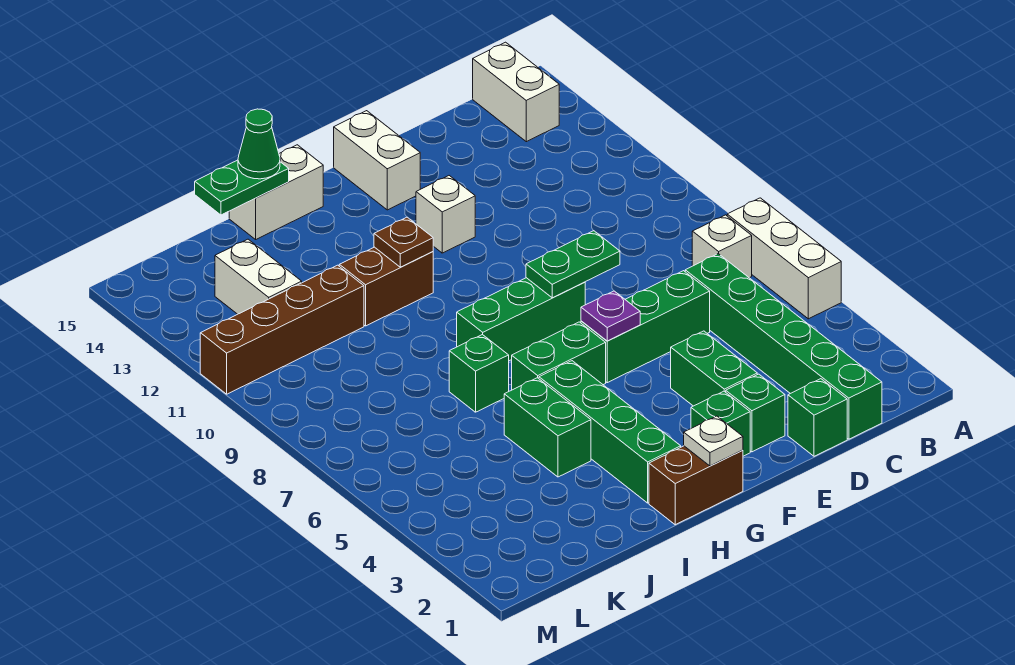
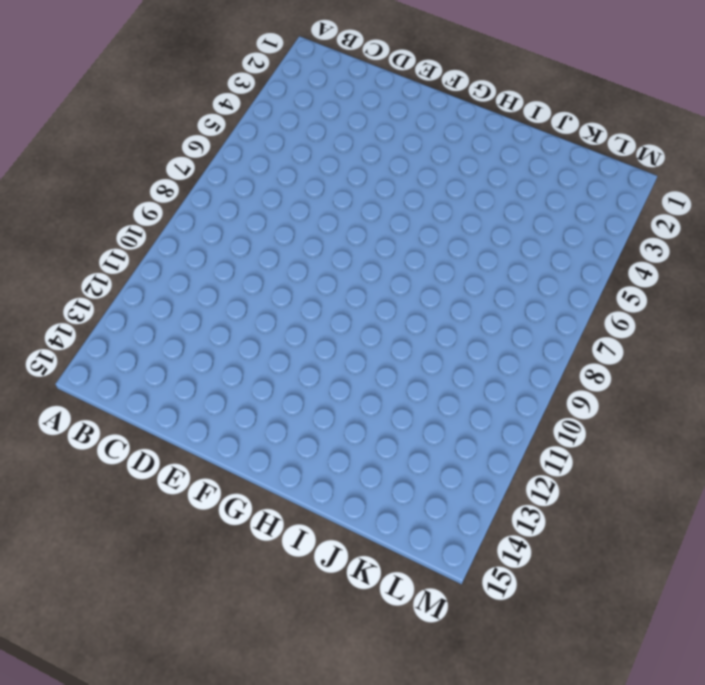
none -> white 1x3 brick [727,198,841,319]
none -> white 1x1 brick [692,215,752,278]
none -> white 1x2 brick [473,42,559,142]

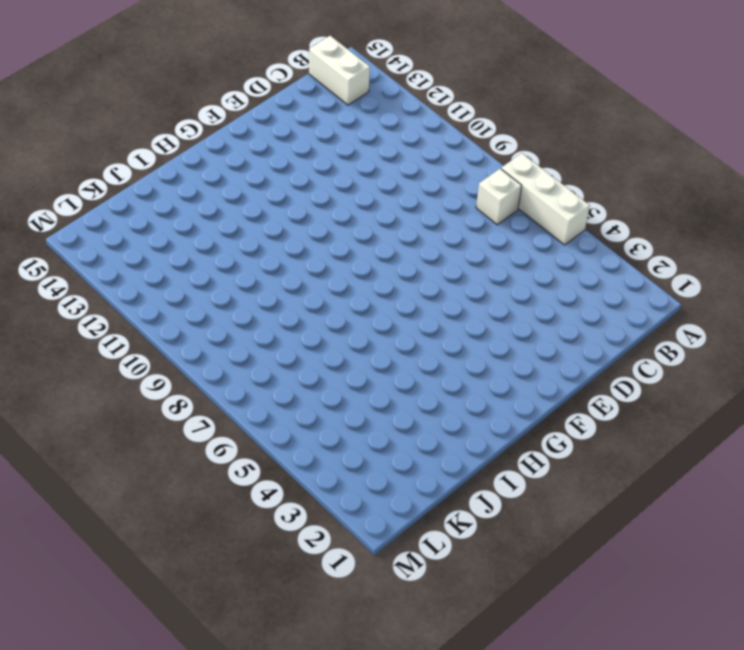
none -> green 1x6 brick [685,254,882,439]
none -> green 1x1 brick [788,379,847,456]
none -> green 1x3 brick [581,271,710,383]

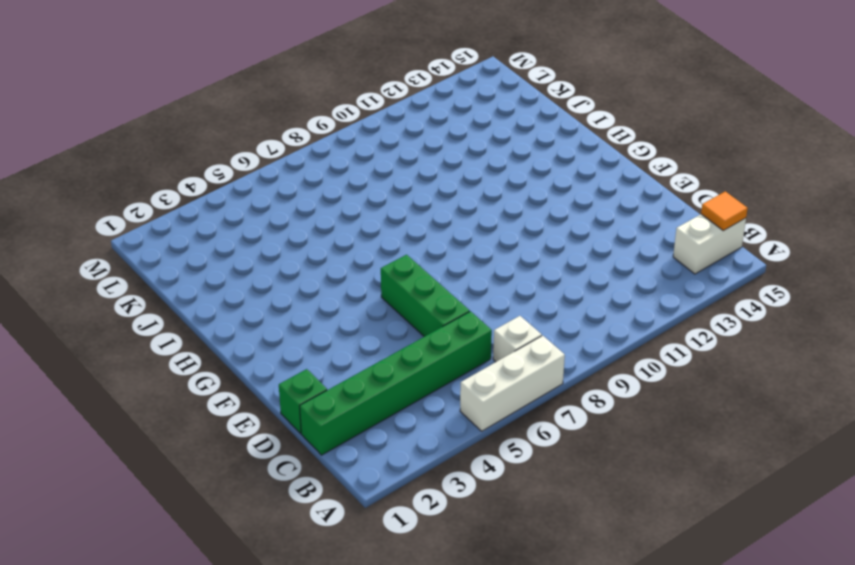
orange 1x1 tile [701,191,748,231] -> none
none -> green 1x1 brick [726,374,785,452]
none -> green 1x2 brick [671,331,757,406]
none -> green 1x1 brick [691,391,750,456]

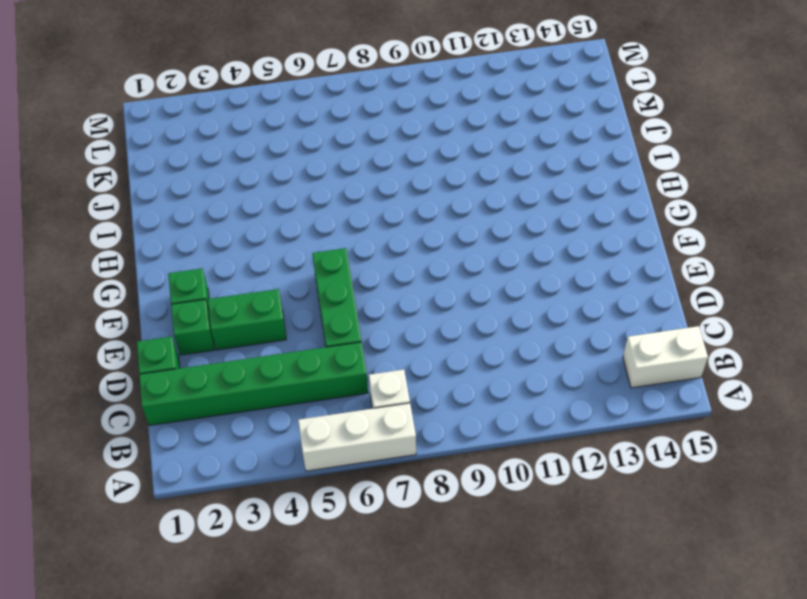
none -> green 1x3 brick [457,278,585,361]
none -> white 1x1 brick [416,176,475,253]
none -> white 1x2 brick [334,111,420,210]

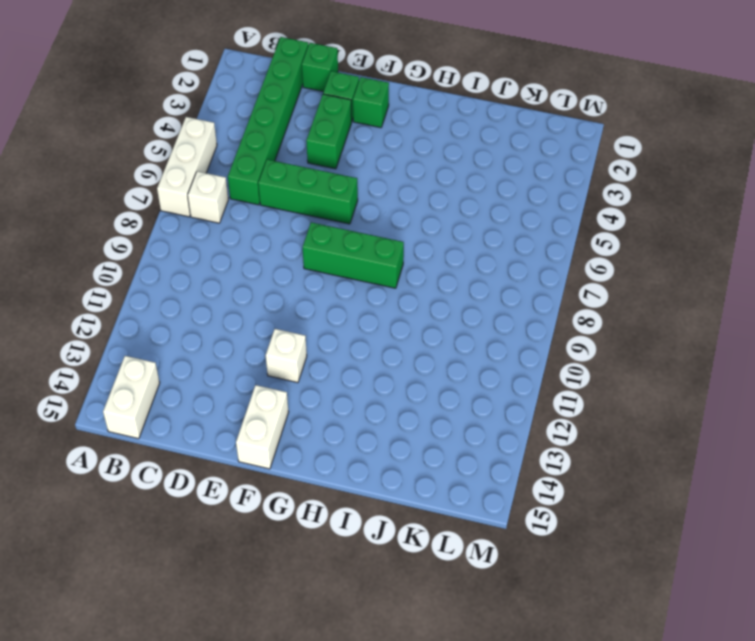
none -> brown 1x2 brick [649,446,743,525]
none -> green 1x2 brick [512,322,606,390]
none -> green 1x4 brick [539,361,681,503]

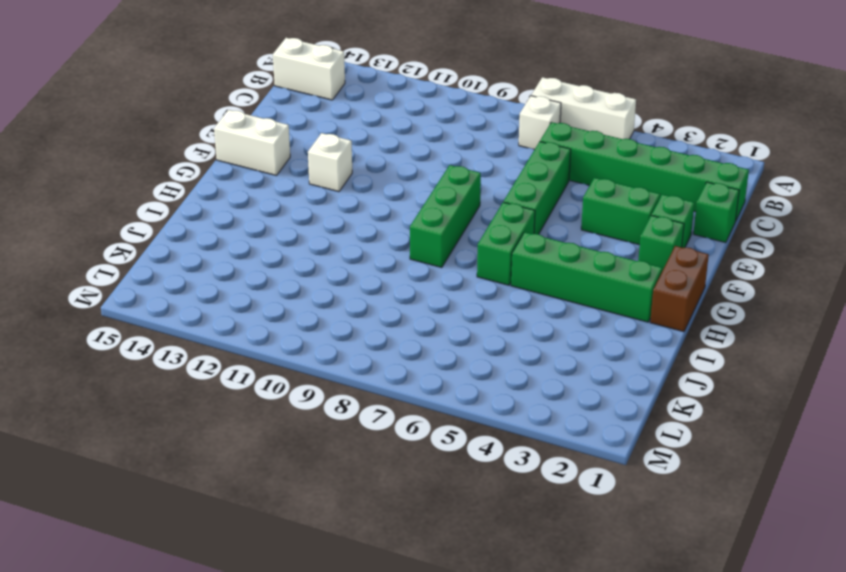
none -> brown 1x2 brick [339,247,433,326]
none -> white 1x2 brick [229,145,323,239]
none -> green 1x2 brick [504,378,591,477]

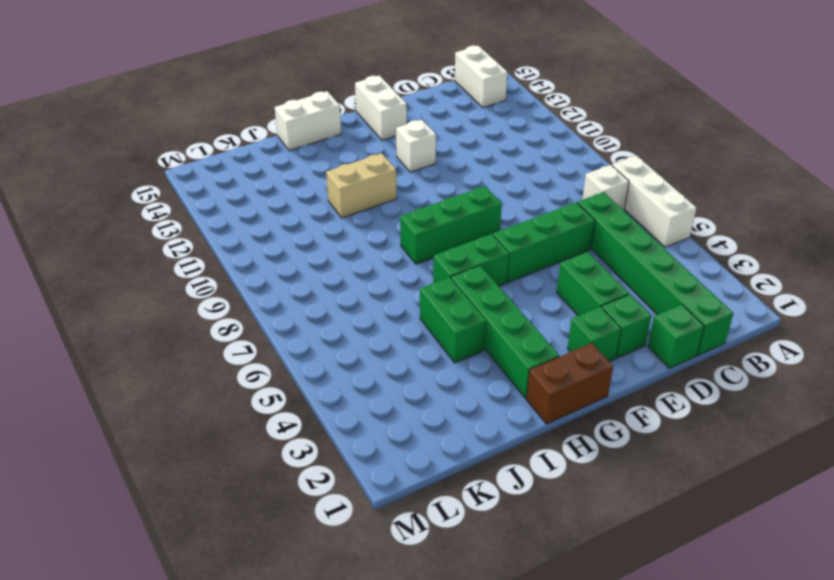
tan 1x2 brick [326,153,397,218] -> brown 1x2 brick [339,247,433,326]
none -> green 1x1 brick [449,334,509,412]
none -> brown 1x4 brick [200,265,364,394]
none -> white 1x2 brick [215,239,302,314]

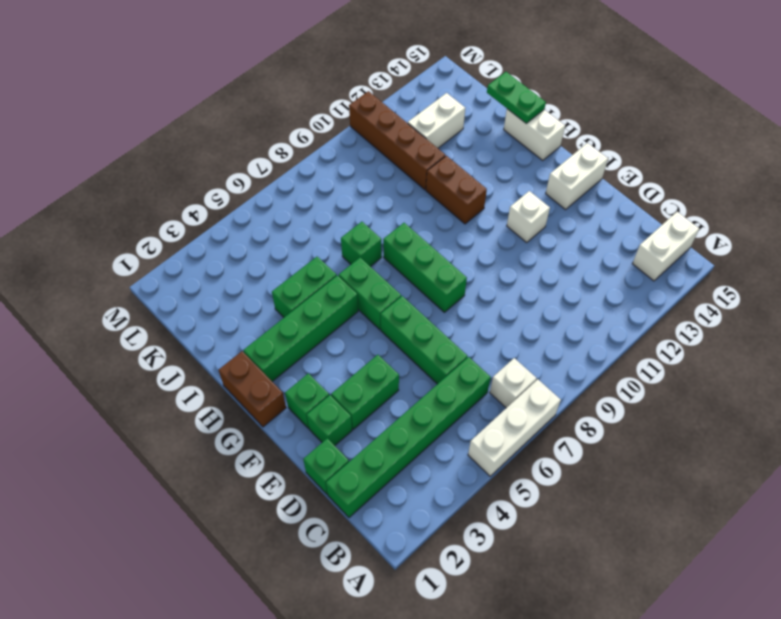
none -> green 1x2 plate [526,231,620,298]
none -> purple 1x1 plate [581,291,640,341]
none -> white 1x1 plate [684,416,743,466]

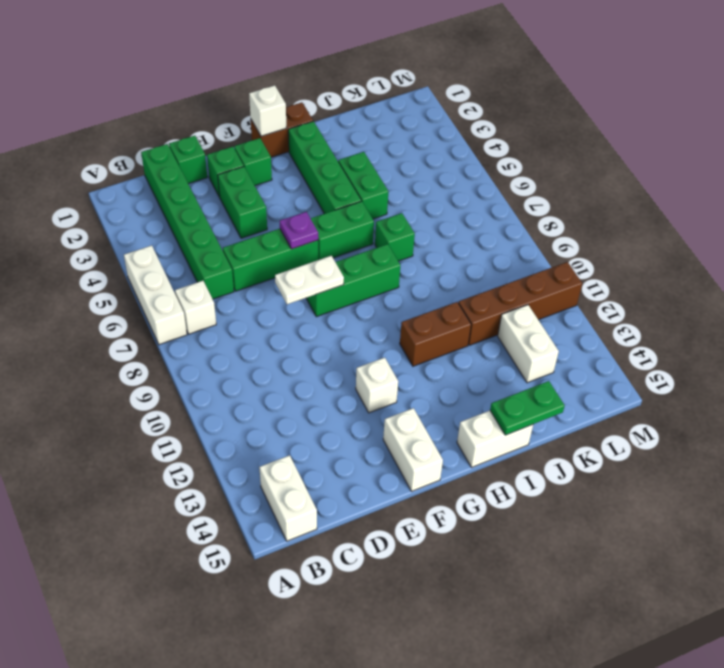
white 1x2 plate [275,256,344,304] -> green 1x2 plate [526,231,620,298]
white 1x1 brick [249,85,286,136] -> white 1x1 plate [684,416,743,466]
none -> brown 1x1 plate [374,217,433,267]
none -> green 1x1 cone [238,109,280,179]

